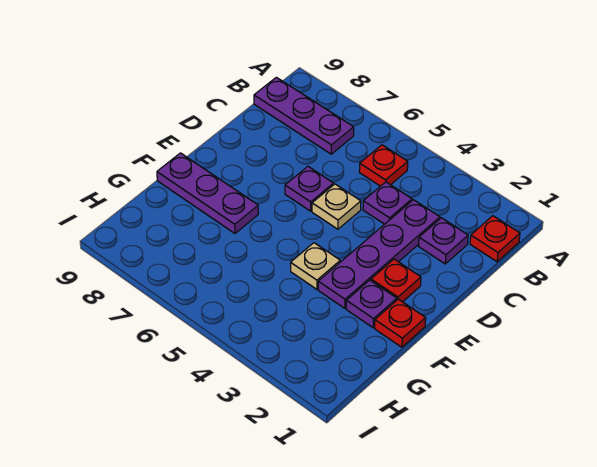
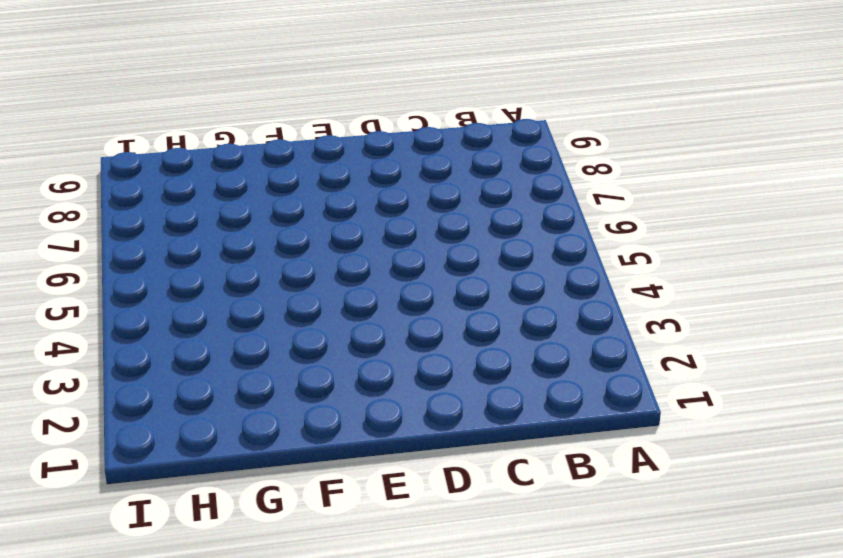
none -> red 1x1 plate [470,216,520,262]
none -> red 1x1 plate [359,145,408,186]
none -> purple 1x3 plate [254,77,354,154]

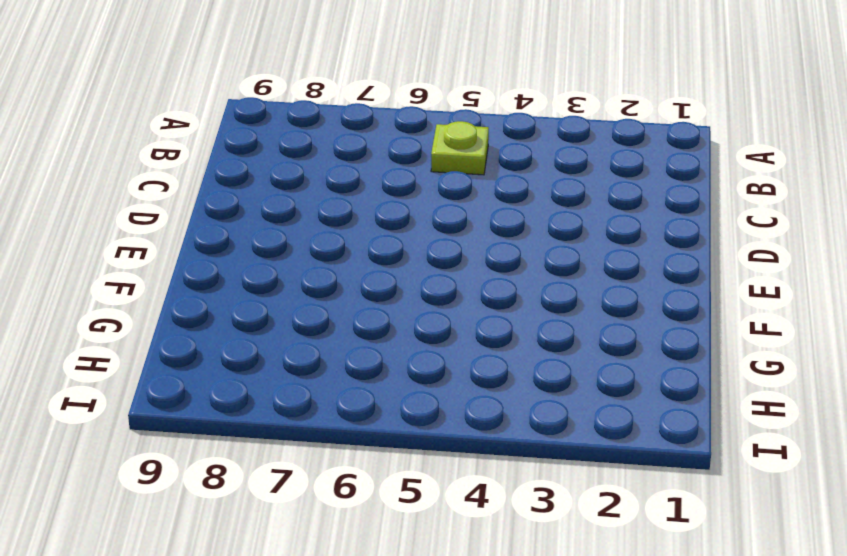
lime 1x1 plate [431,121,489,175] -> red 1x1 plate [359,145,408,186]
none -> red 1x1 plate [470,216,520,262]
none -> purple 1x3 plate [254,77,354,154]
none -> purple 1x1 plate [419,218,468,264]

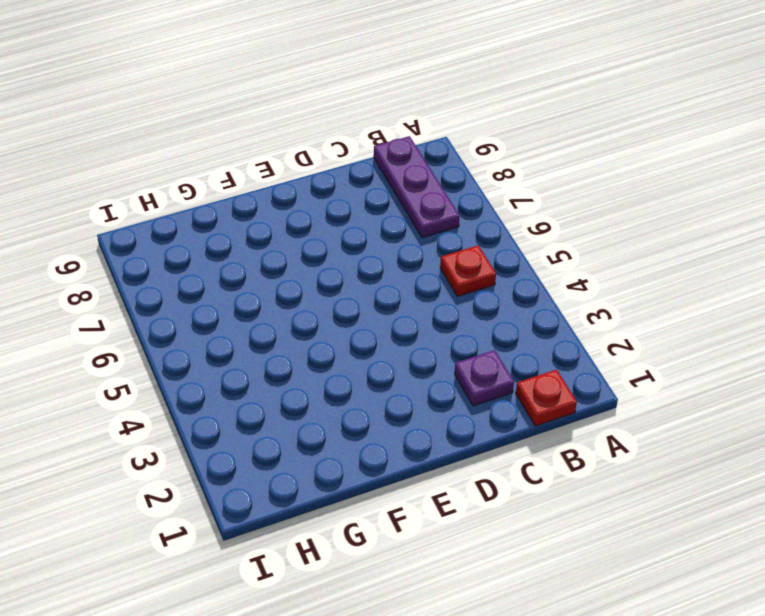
none -> purple 1x4 plate [318,200,440,308]
none -> purple 1x1 plate [363,182,412,224]
none -> tan 1x1 plate [312,184,361,229]

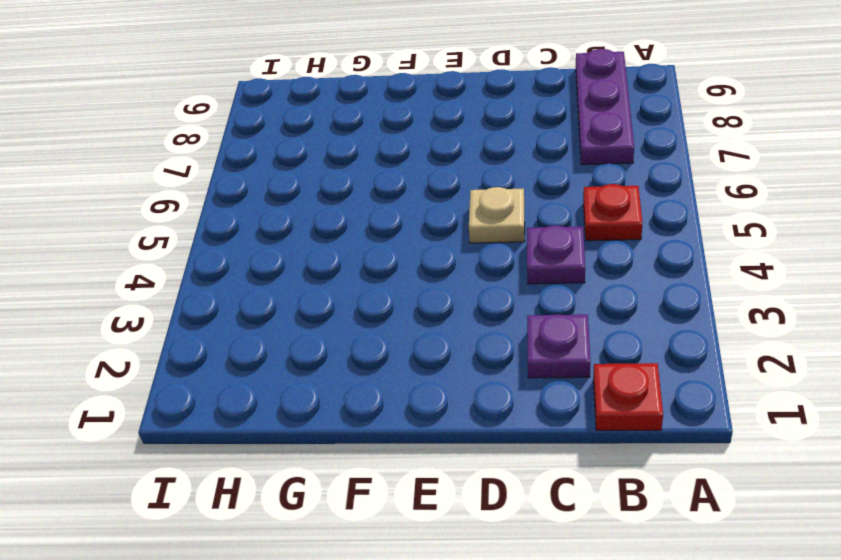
none -> purple 1x4 plate [318,200,440,308]
none -> purple 1x1 plate [285,167,334,211]
none -> red 1x1 plate [371,259,421,302]

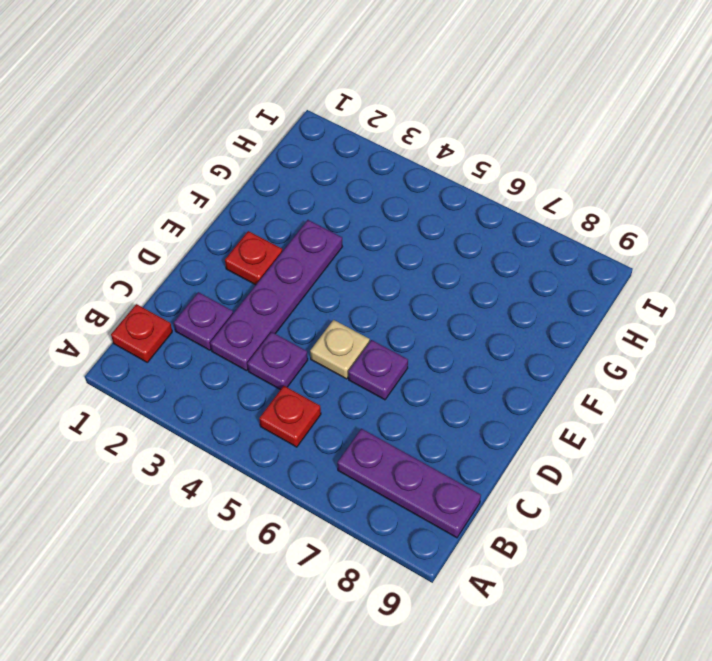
none -> red 1x1 plate [375,299,426,347]
none -> purple 1x1 plate [346,280,397,328]
none -> tan 1x1 plate [291,243,340,289]

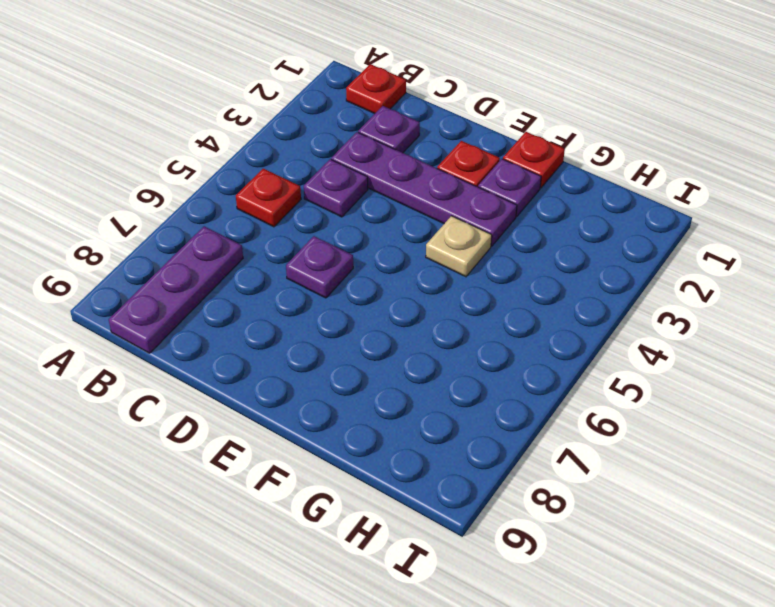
none -> tan 1x1 plate [312,184,361,229]
none -> purple 1x3 plate [157,153,258,233]

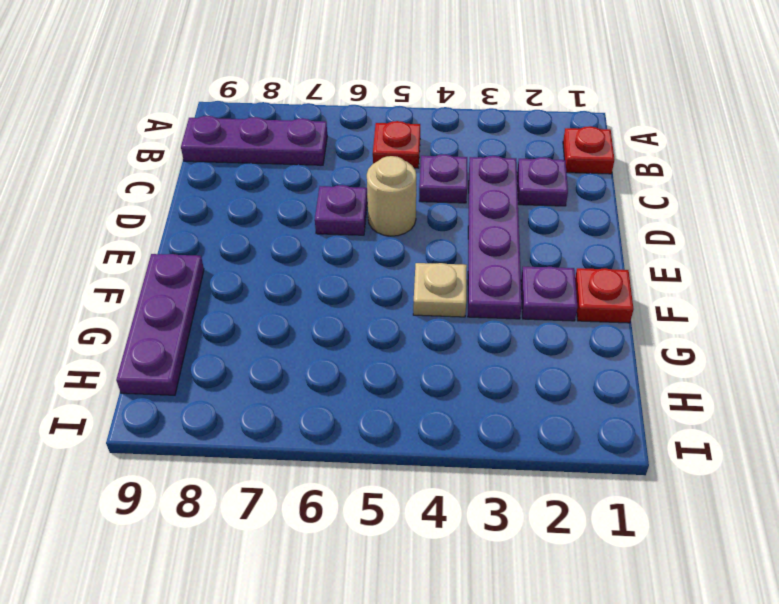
tan 1x1 round brick [367,156,416,236] -> tan 1x1 plate [312,184,361,229]
purple 1x3 plate [116,254,204,395] -> purple 1x3 plate turned to [157,153,258,233]
none -> red 1x1 plate [371,259,421,302]

